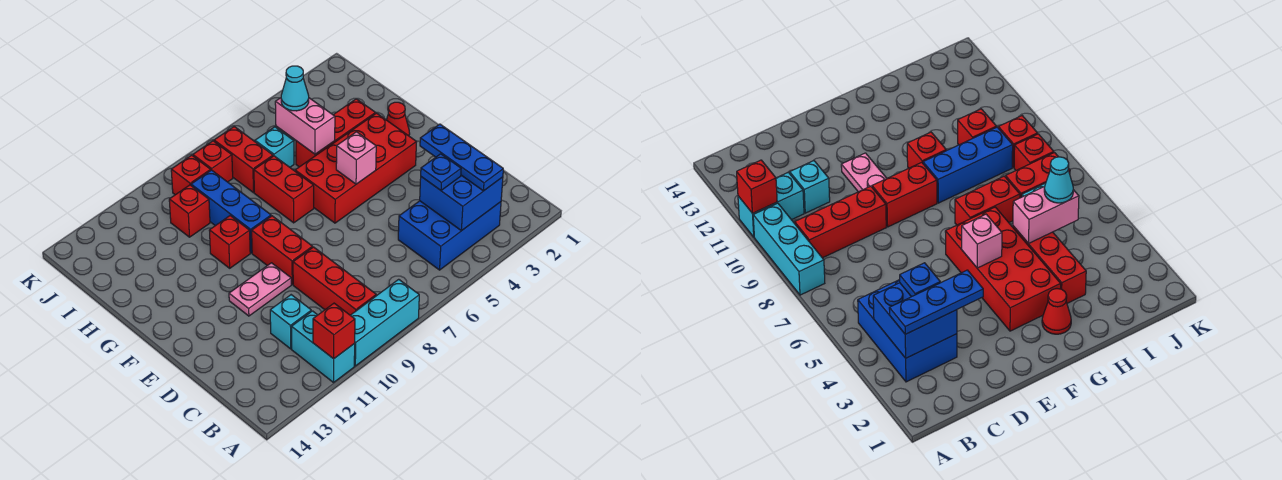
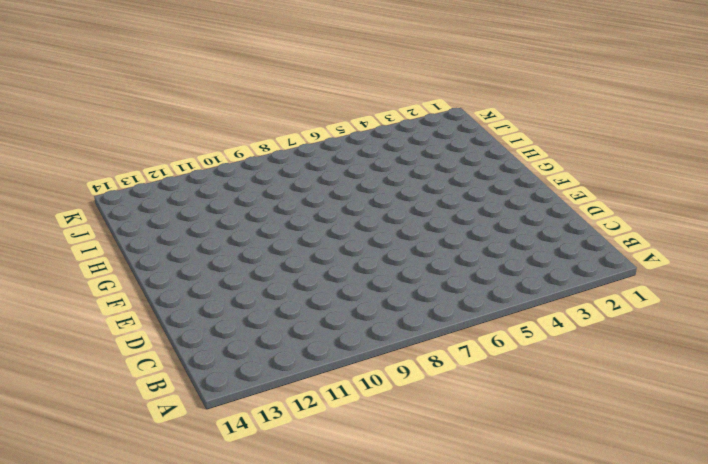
none -> cyan 1x3 brick [350,279,419,366]
none -> cyan 1x2 brick [292,311,355,382]
none -> blue 2x3 brick [398,201,501,270]

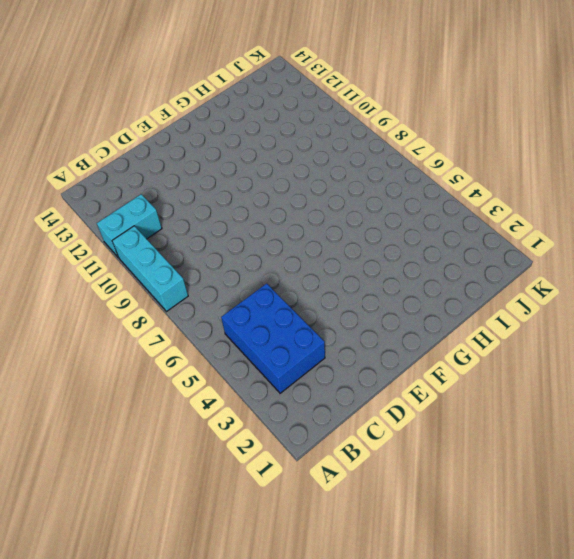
none -> red 1x3 brick [293,247,376,315]
none -> cyan 1x1 brick [270,295,311,349]
none -> red 1x2 brick [252,216,313,284]

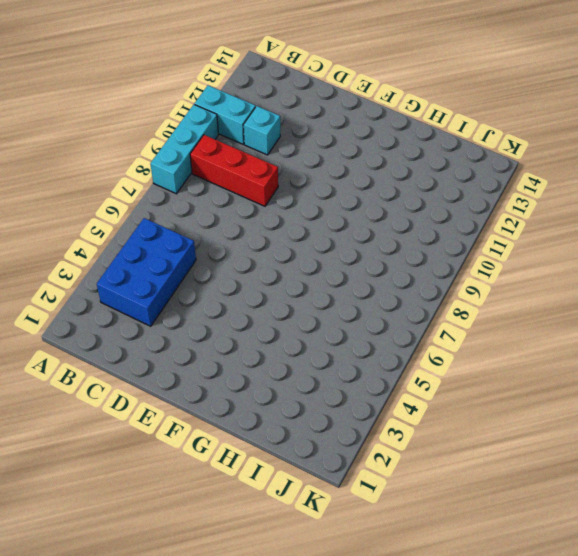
none -> red 1x2 brick [252,216,313,284]
none -> pink 1x2 plate [229,263,291,316]
none -> red 2x4 brick [295,113,416,223]

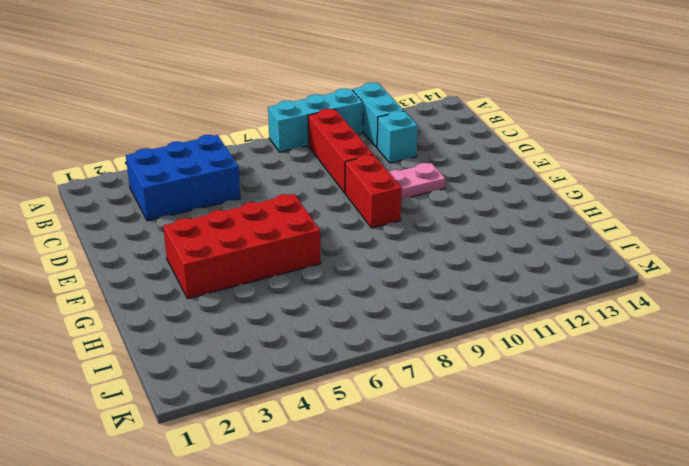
none -> red 1x1 cone [387,102,410,136]
none -> red 1x2 brick [254,156,314,223]
none -> blue 1x3 brick [191,170,271,253]

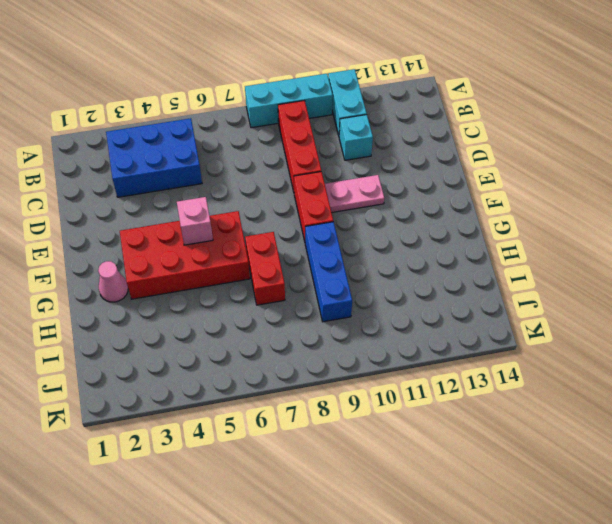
pink 1x1 cone [98,261,128,302] -> red 1x1 cone [387,102,410,136]
none -> red 1x1 brick [209,216,250,268]
none -> red 1x3 brick [296,99,376,167]
none -> cyan 1x1 brick [255,127,294,167]

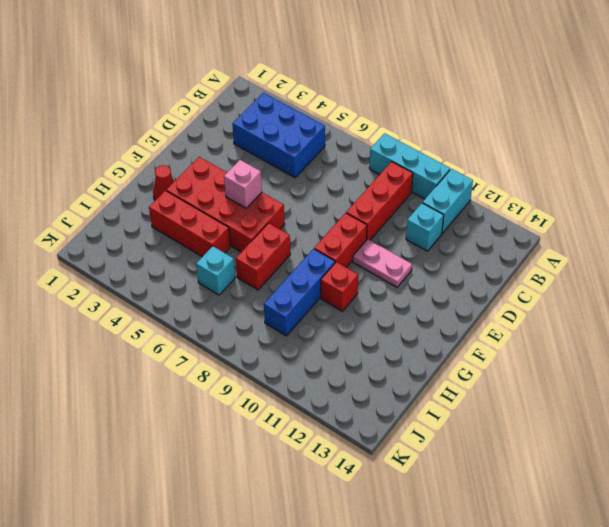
none -> red 1x2 brick [214,127,273,193]
none -> red 1x1 brick [169,185,210,237]
none -> red 1x1 brick [193,141,233,182]

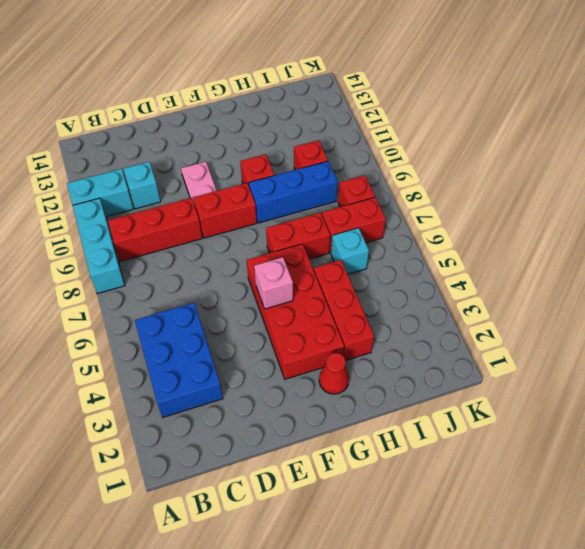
none -> red 1x1 brick [171,155,211,195]
none -> red 1x1 brick [313,303,355,359]
none -> blue 2x2 brick [420,175,503,231]

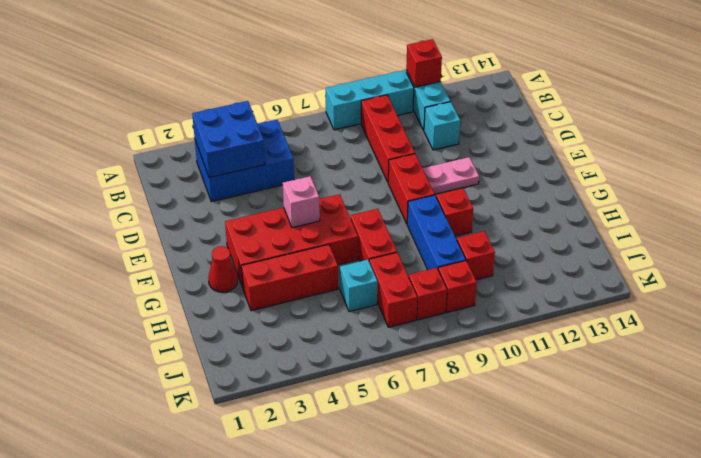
none -> pink 1x2 brick [275,98,335,154]
none -> blue 1x3 plate [420,124,503,191]
none -> blue 1x1 plate [421,154,461,190]

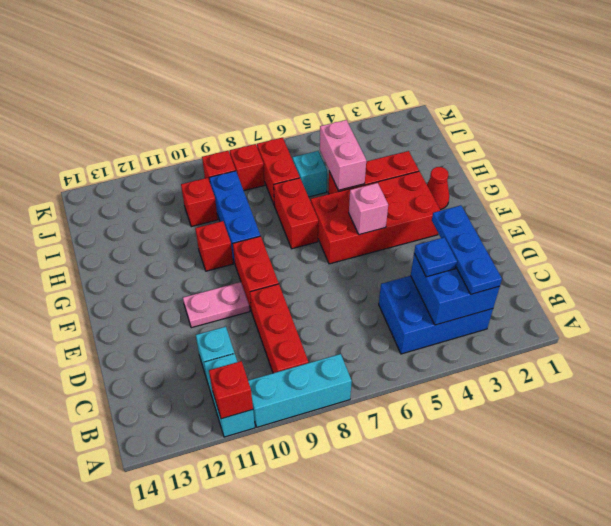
none -> cyan 1x1 cone [281,66,309,111]

